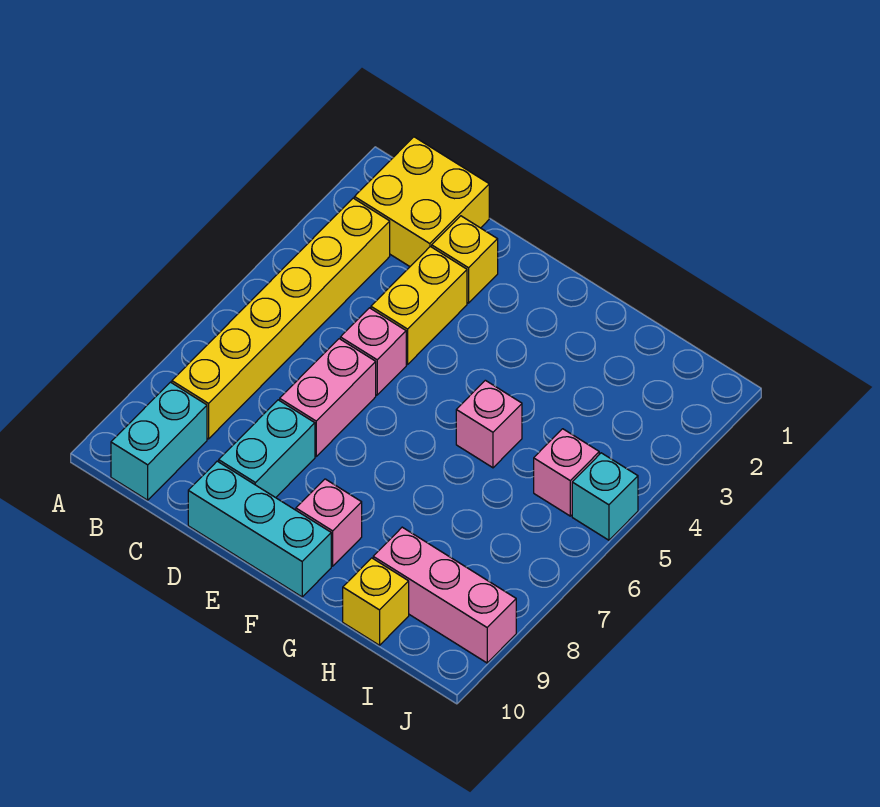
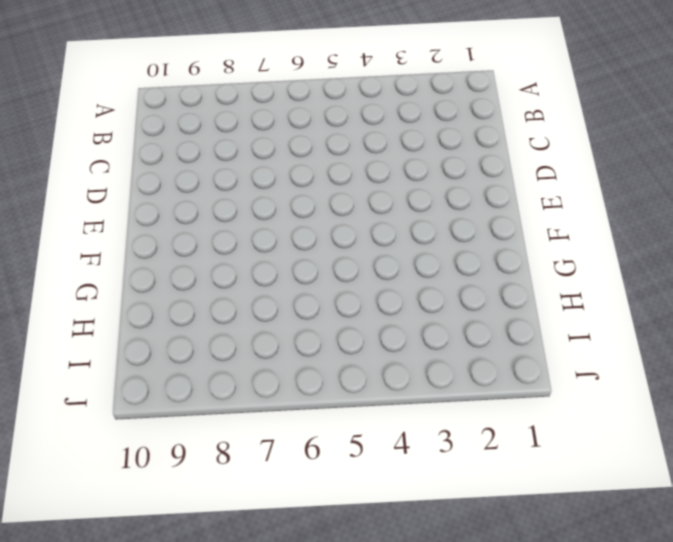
none -> yellow 2x2 brick [354,137,489,266]
none -> yellow 1x6 brick [172,198,390,439]
none -> cyan 1x2 brick [111,382,207,500]

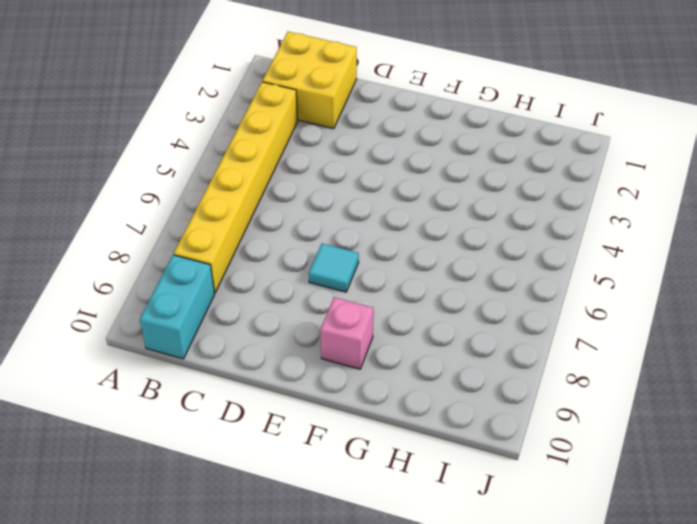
cyan 1x1 tile [309,244,359,292] -> none
none -> yellow 1x1 brick [432,216,498,303]
none -> yellow 1x2 brick [371,246,467,364]
none -> pink 1x1 brick [340,308,406,395]

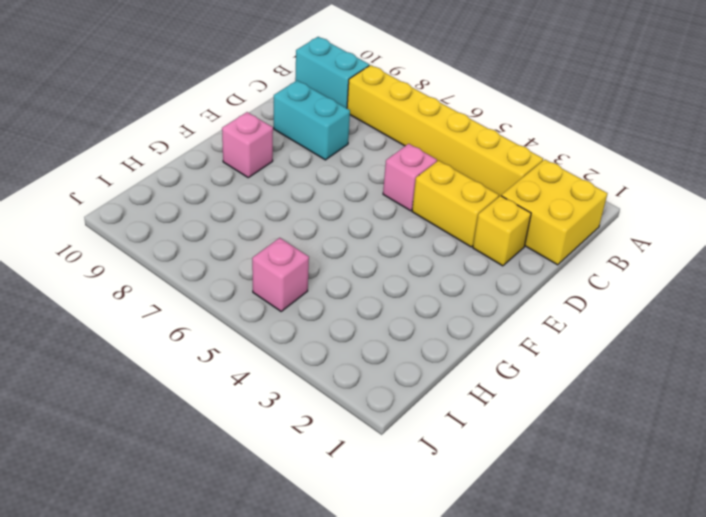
none -> pink 1x2 brick [280,339,376,456]
none -> cyan 1x3 brick [188,461,331,597]
none -> pink 1x1 brick [456,380,522,468]

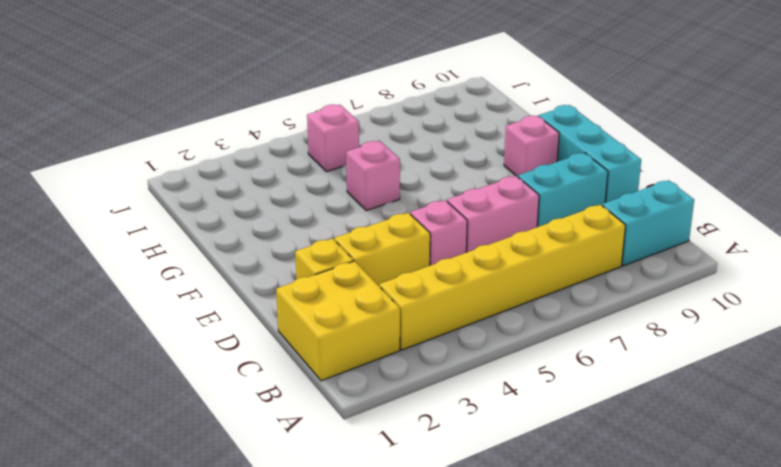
none -> pink 1x3 brick [373,527,516,663]
none -> yellow 1x1 brick [343,558,409,645]
none -> cyan 1x1 brick [572,453,638,540]

